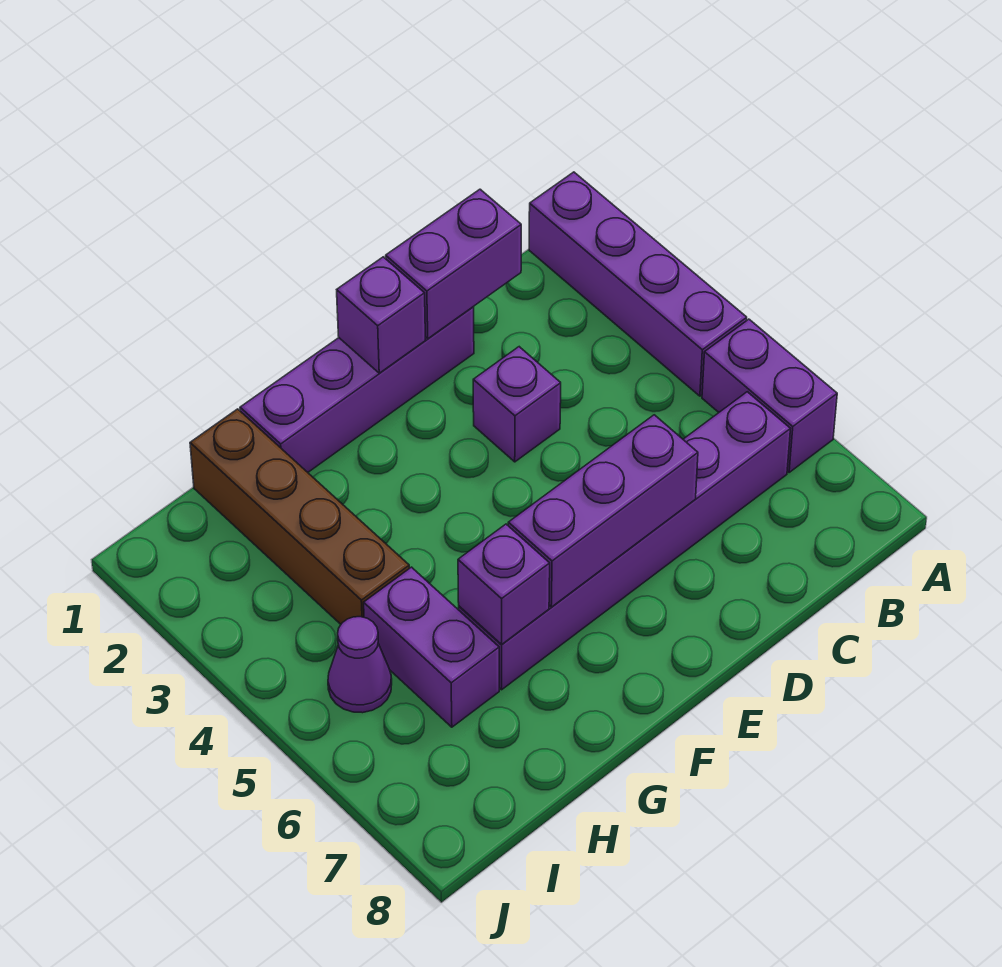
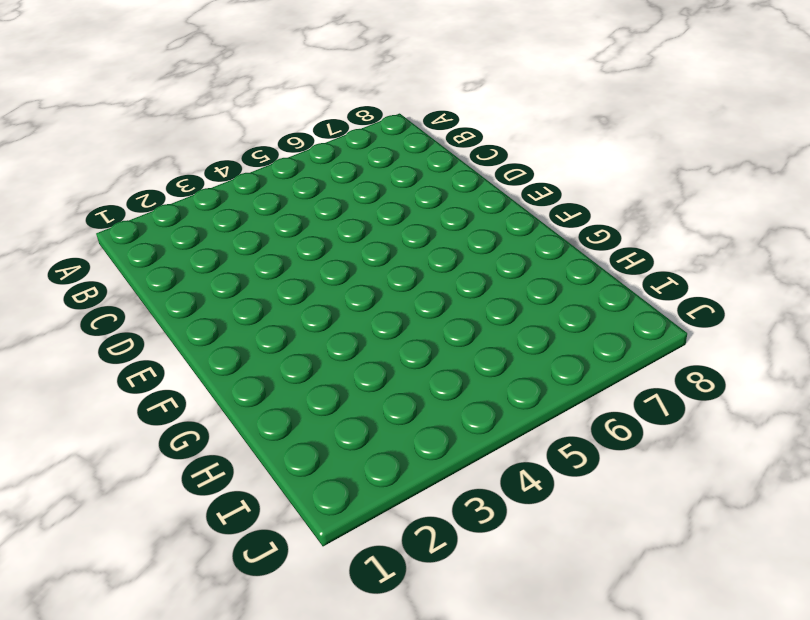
none -> purple 1x4 brick [529,172,747,396]
none -> purple 1x2 brick [702,319,837,472]
none -> purple 1x6 brick [459,392,790,690]

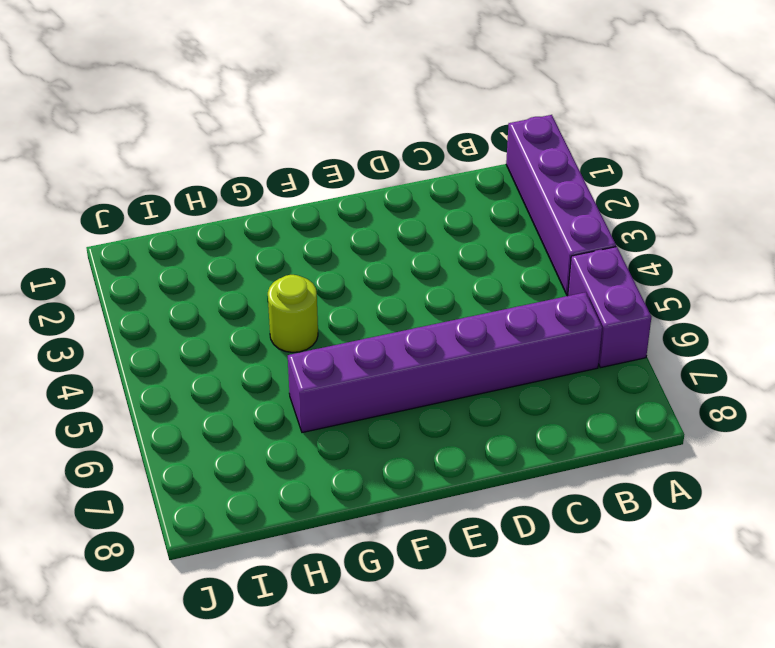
lime 1x1 round brick [268,275,318,352] -> none
none -> purple 1x4 brick [240,307,474,472]
none -> purple 1x1 brick [473,347,561,462]
none -> brown 1x4 brick [190,409,409,624]

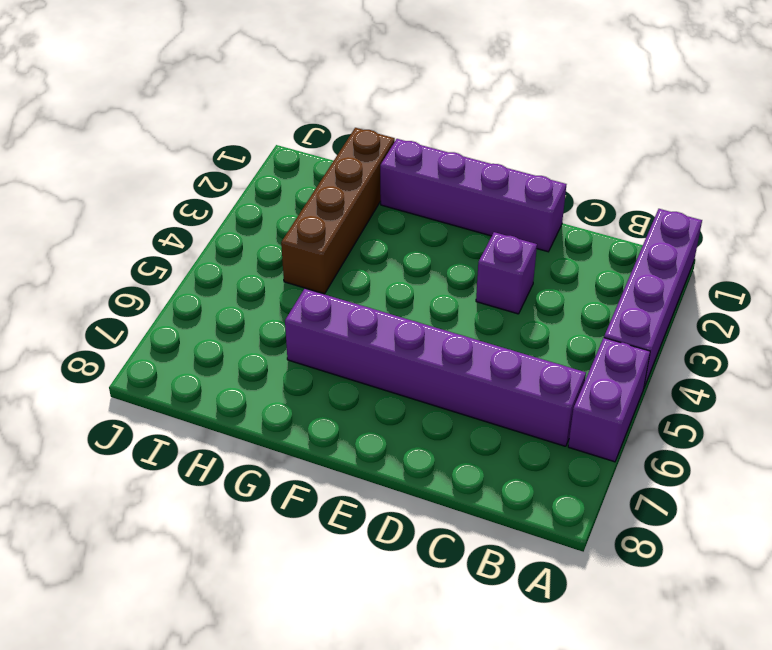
none -> purple 1x2 brick [364,567,499,727]
none -> purple 1x1 cone [328,617,392,713]
none -> purple 1x2 brick [386,189,521,339]

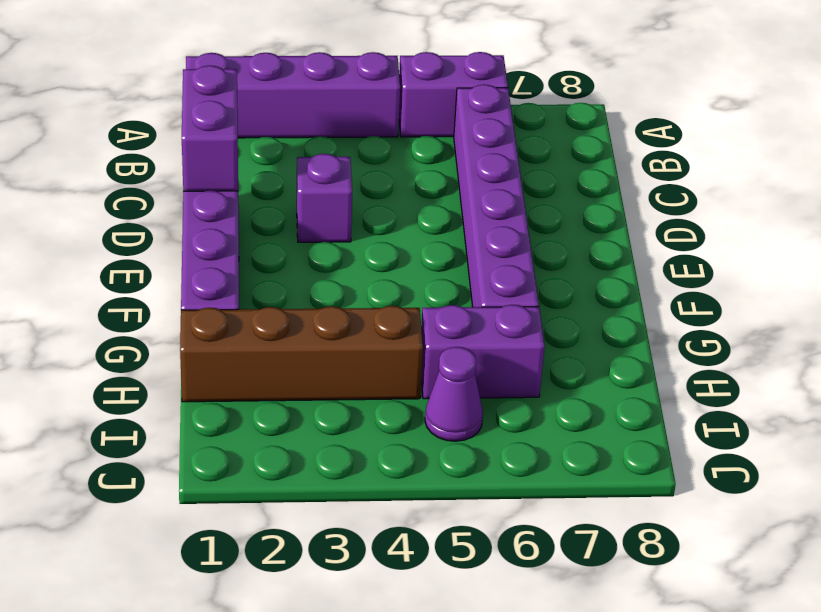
none -> purple 1x3 brick [508,415,698,607]
none -> purple 1x1 brick [337,257,425,373]
none -> purple 1x1 brick [458,524,550,645]

